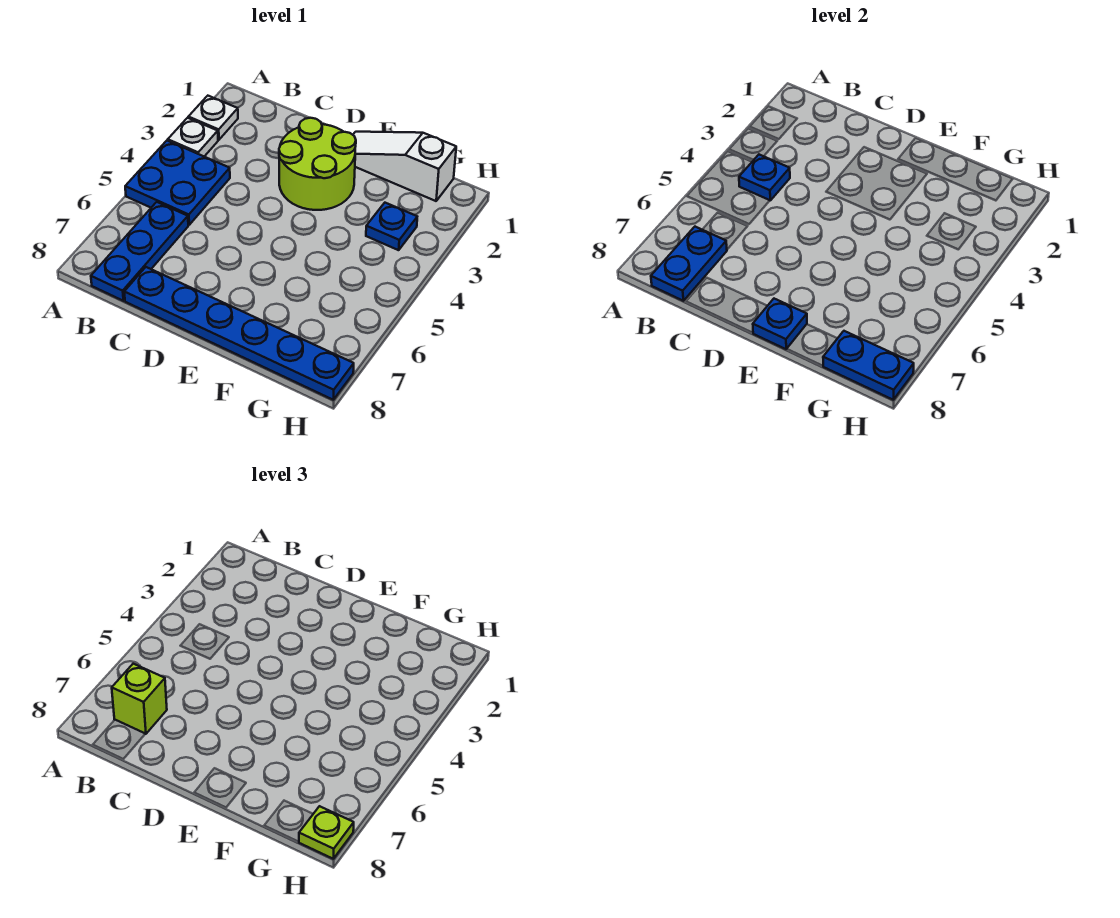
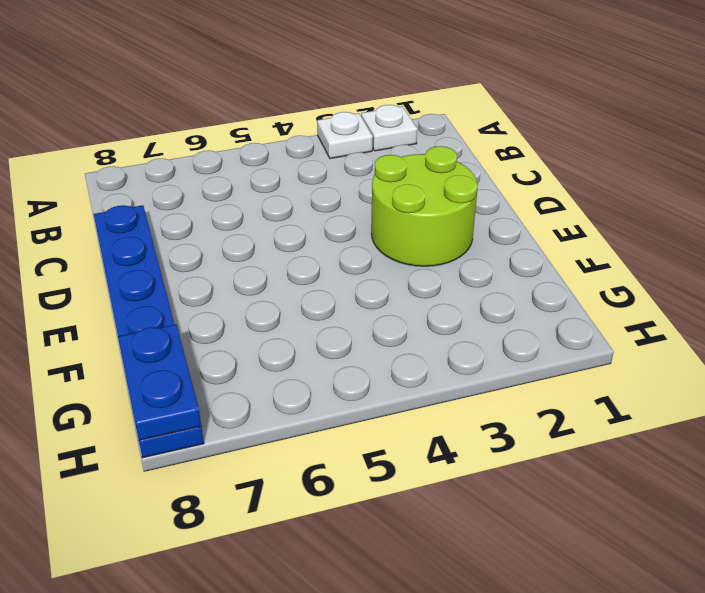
none -> blue 2x2 plate [125,141,230,225]
none -> blue 1x3 plate [91,202,188,301]
none -> white 1x3 slope [353,132,456,201]

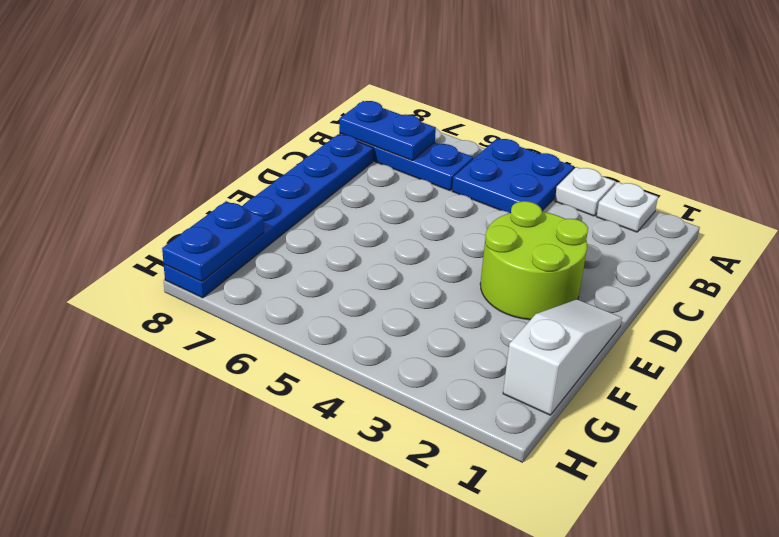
none -> blue 1x1 plate [366,203,417,250]
none -> blue 1x1 plate [739,155,790,200]
none -> blue 1x1 plate [753,299,807,349]

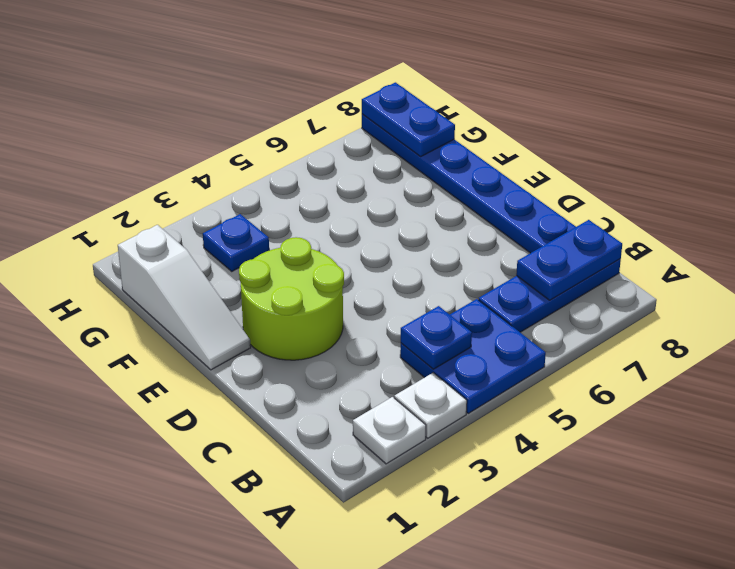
none -> blue 1x1 plate [753,299,807,349]
none -> lime 1x1 brick [112,664,167,734]
none -> lime 1x1 plate [299,806,354,859]

